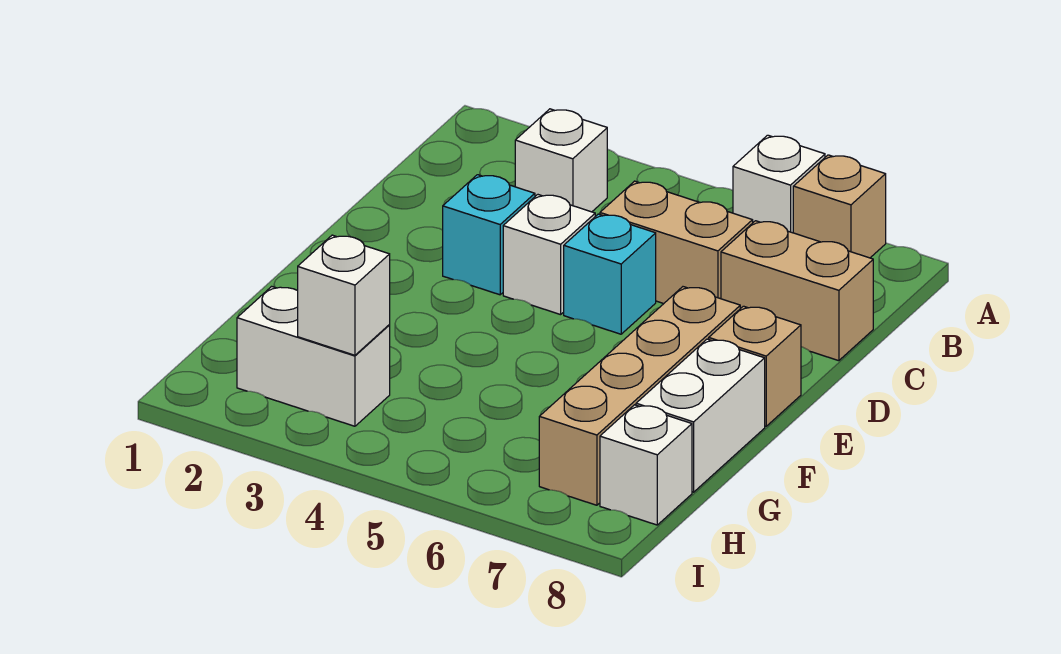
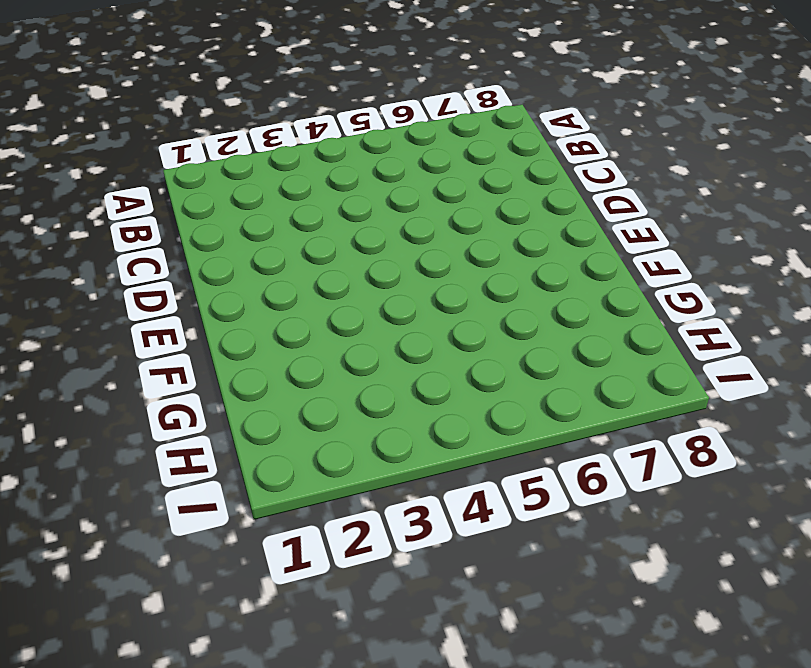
none -> white 1x1 brick [733,135,825,233]
none -> tan 1x1 brick [793,155,886,258]
none -> white 1x1 brick [515,109,607,212]

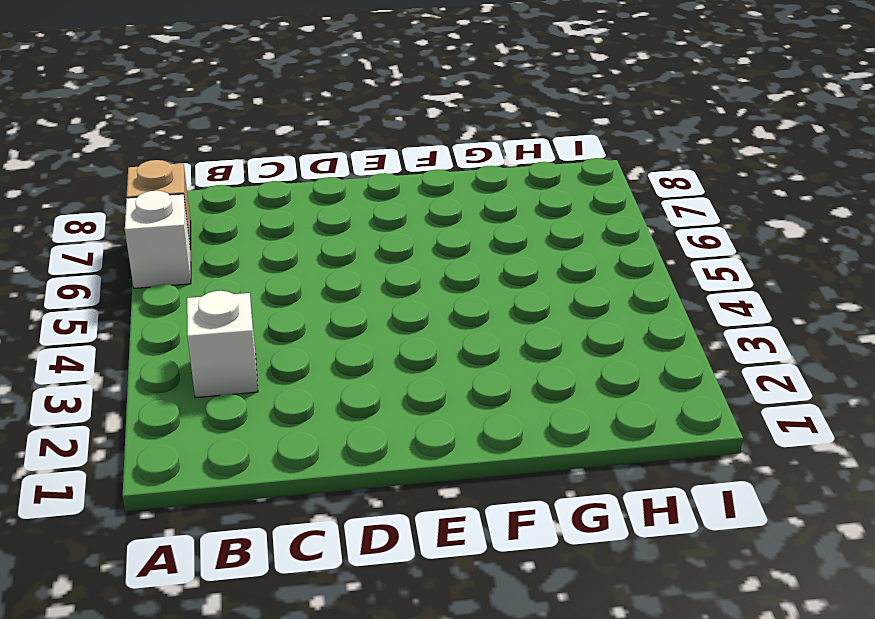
none -> tan 1x2 brick [600,181,753,304]
none -> tan 1x2 brick [721,221,873,361]
none -> cyan 1x1 brick [443,175,535,295]

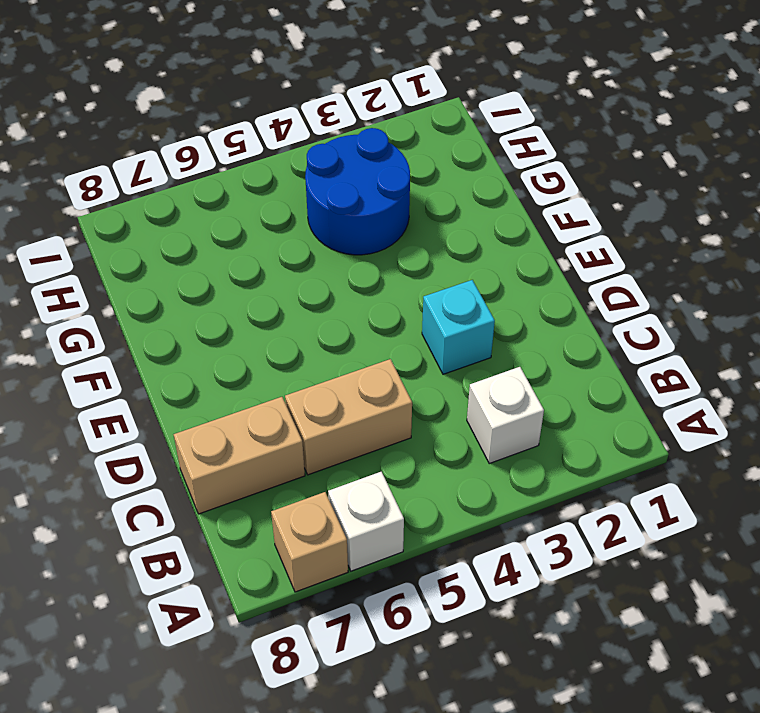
blue 2x2 round brick [305,128,410,255] -> white 1x2 brick [237,286,390,426]
none -> white 1x1 brick [503,195,595,315]
none -> cyan 1x1 brick [564,214,656,334]
none -> tan 1x4 brick [539,287,740,505]

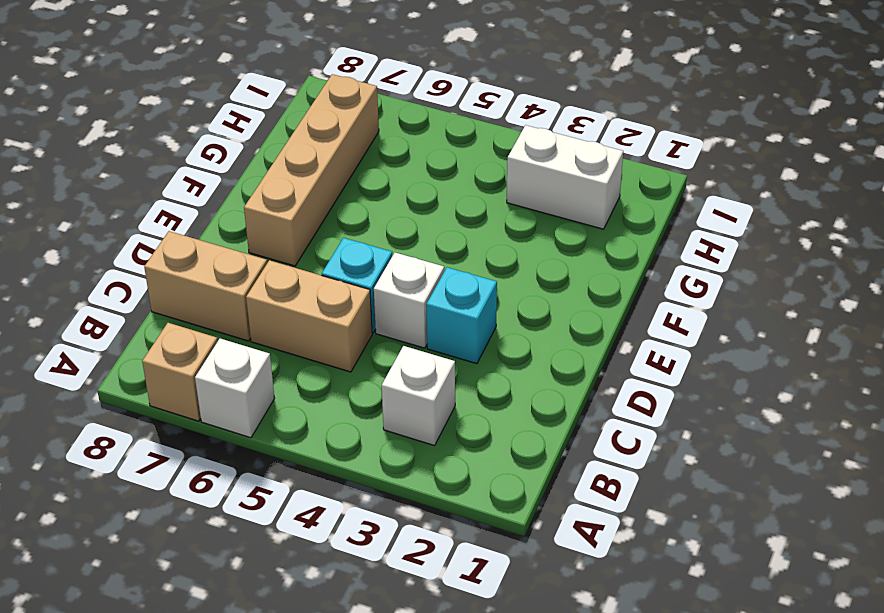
none -> tan 1x1 brick [709,306,801,426]
none -> white 1x2 brick [636,339,765,492]
none -> white 1x1 brick [600,405,692,525]

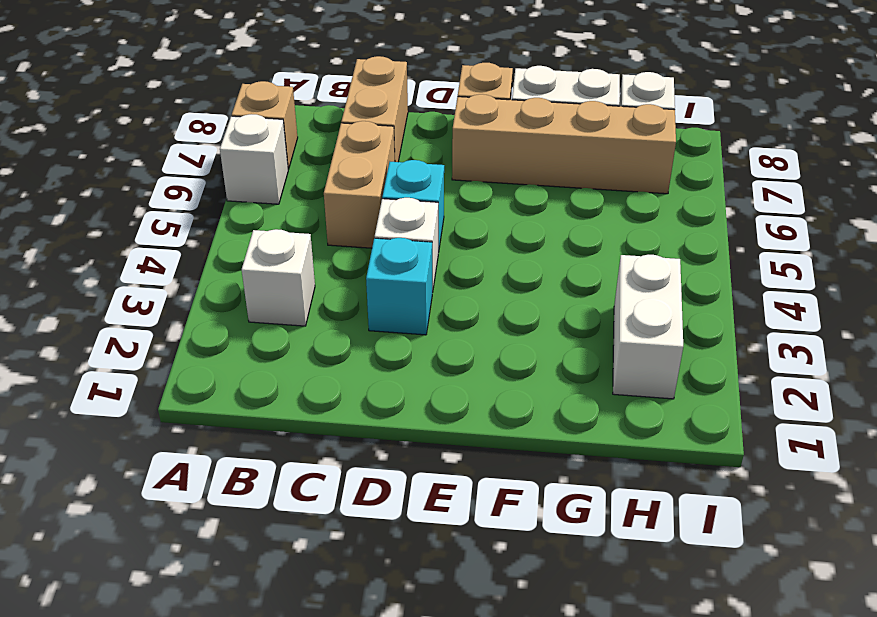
none -> white 1x1 brick [298,235,390,355]

